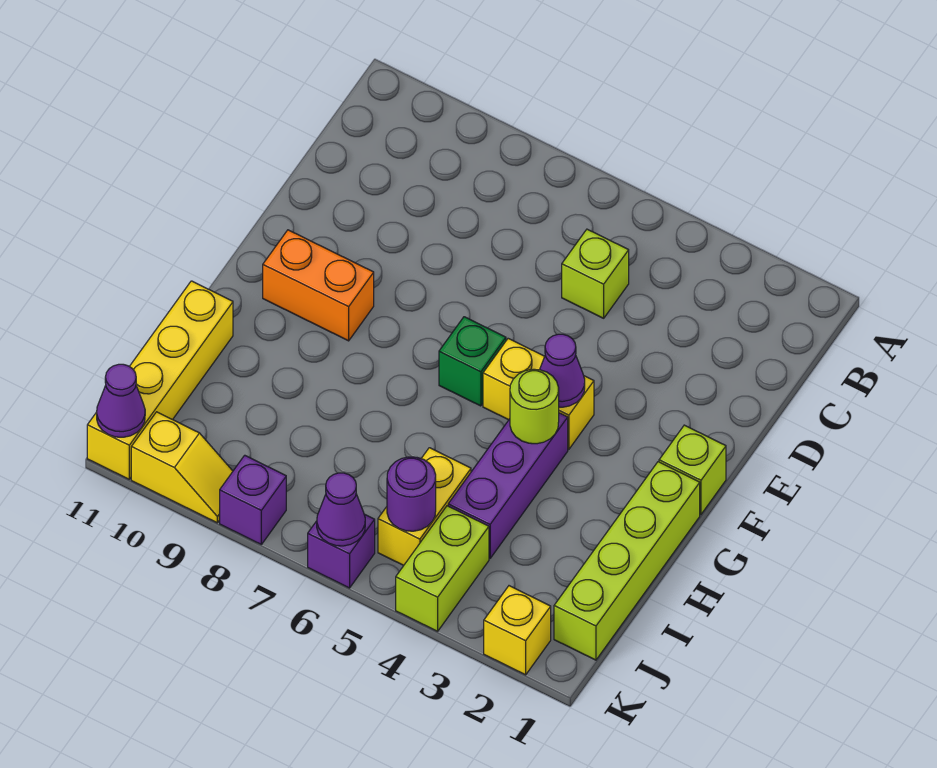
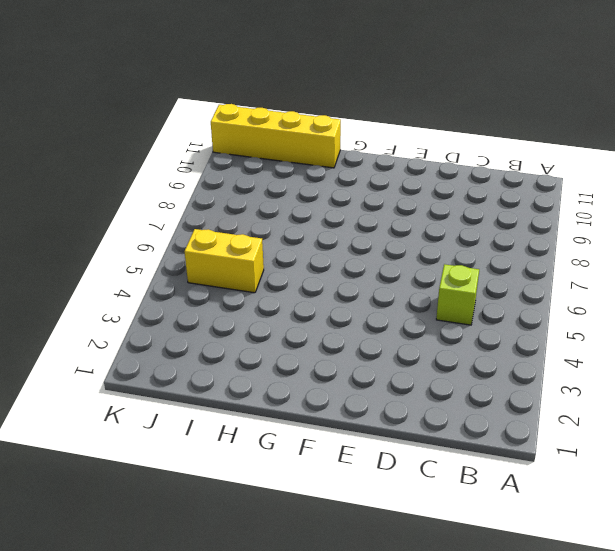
none -> lime 1x1 brick [659,425,726,514]
none -> yellow 1x2 brick [483,339,594,449]
none -> green 1x1 brick [439,317,506,406]

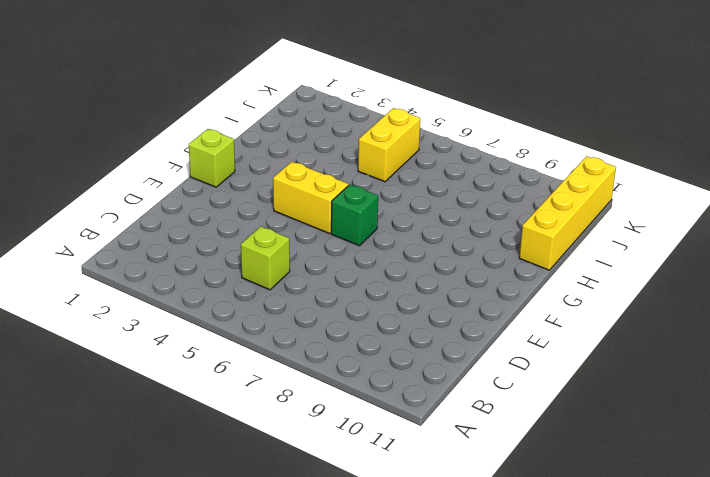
none -> orange 1x2 brick [263,230,374,341]
none -> lime 1x4 brick [554,462,700,660]
none -> purple 1x3 brick [448,413,568,558]

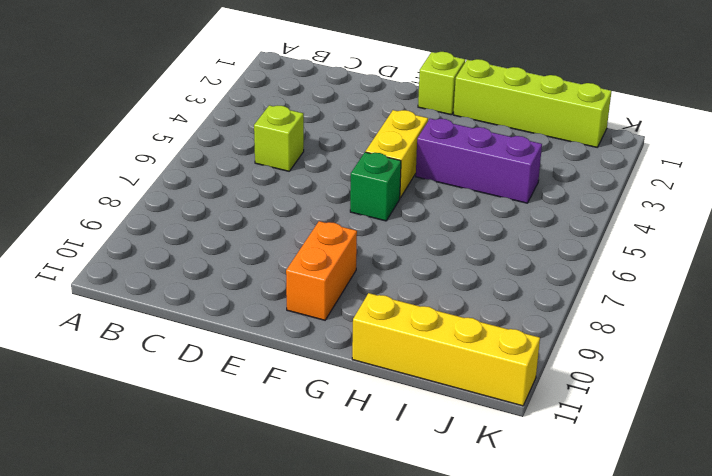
none -> yellow 1x2 brick [378,448,471,565]
none -> lime 1x2 brick [396,506,489,631]
none -> yellow 1x1 brick [484,586,551,675]

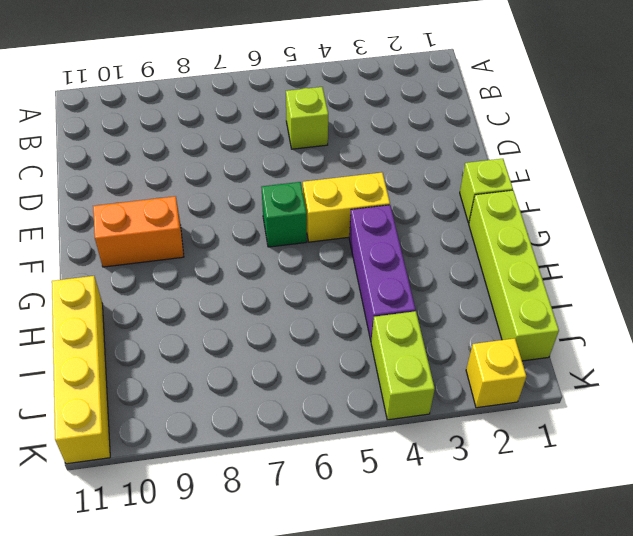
none -> yellow 1x2 brick [378,448,471,565]
none -> purple 1x1 brick [308,514,375,588]
none -> purple 1x1 brick [220,455,286,544]

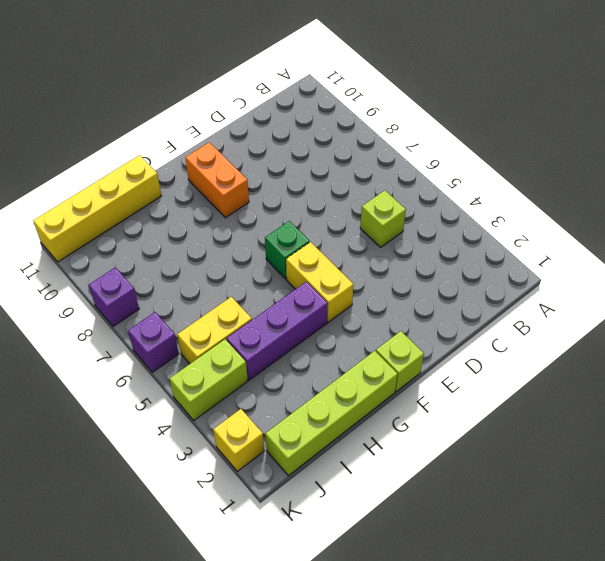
none -> yellow 1x2 slope [131,412,233,523]
none -> purple 1x1 cone [540,334,585,407]
none -> lime 1x1 round brick [510,369,559,444]

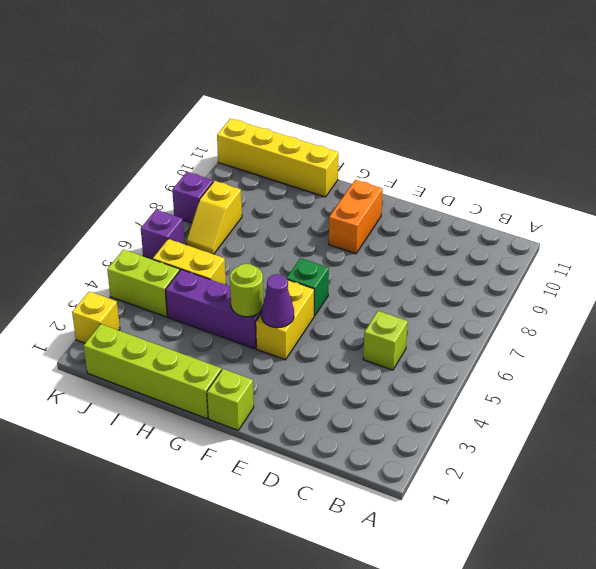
yellow 1x2 slope [186,181,242,254] -> yellow 1x2 slope moved to [131,412,233,523]
none -> purple 1x1 round brick [387,457,436,531]
none -> purple 1x1 cone [317,473,365,546]
none -> purple 1x1 cone [97,364,145,437]

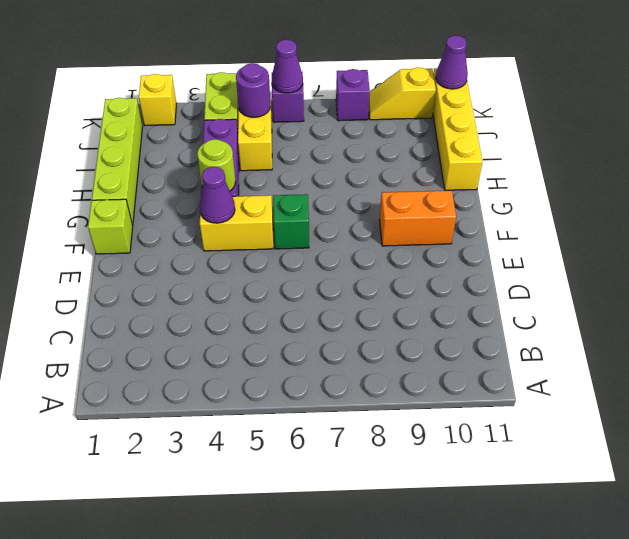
none -> lime 1x1 brick [562,229,629,318]

